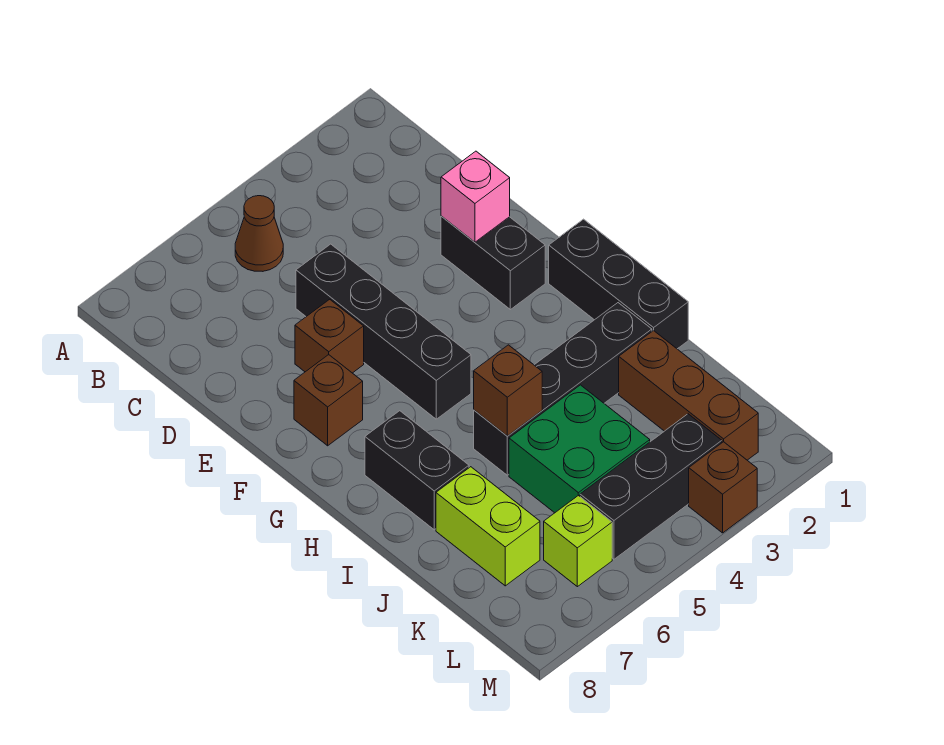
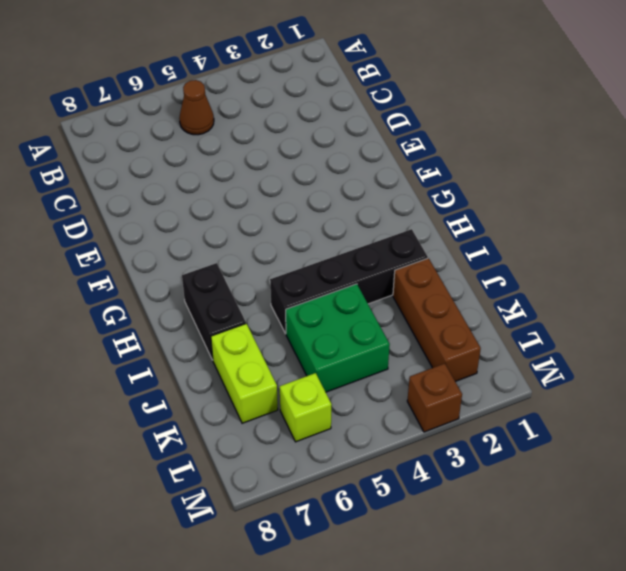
none -> black 1x4 brick [296,244,471,419]
none -> black 1x2 brick [441,216,545,310]
none -> brown 1x1 brick [295,299,364,373]

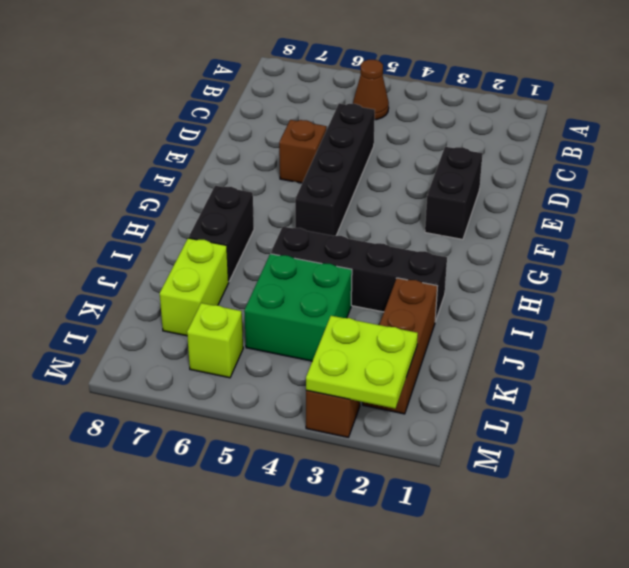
lime 2x2 plate [306,316,418,409] -> none
none -> brown 1x1 brick [294,355,363,446]
none -> black 1x3 brick [549,219,688,349]
none -> black 1x3 brick [580,414,722,559]

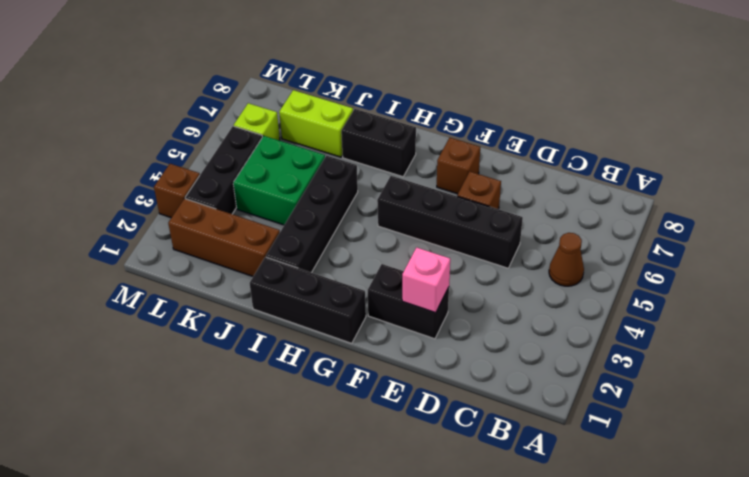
none -> brown 1x1 brick [474,345,542,436]

